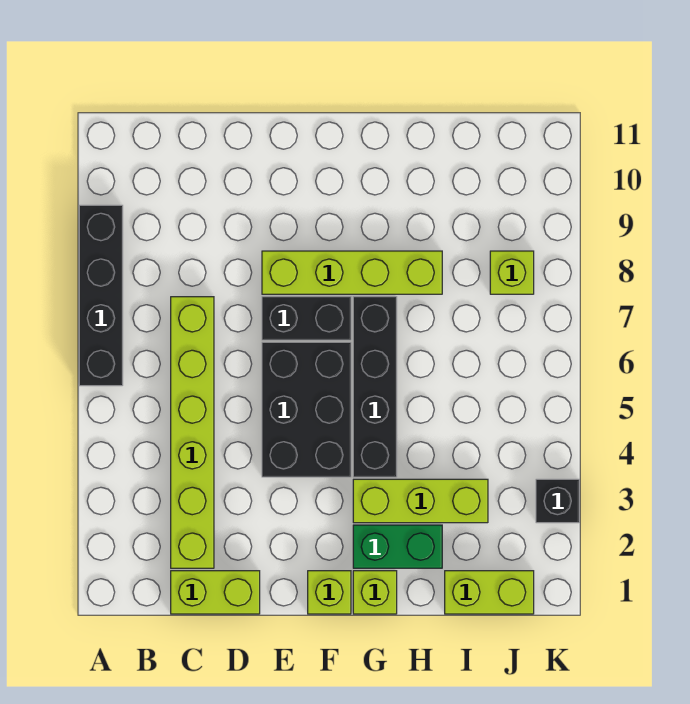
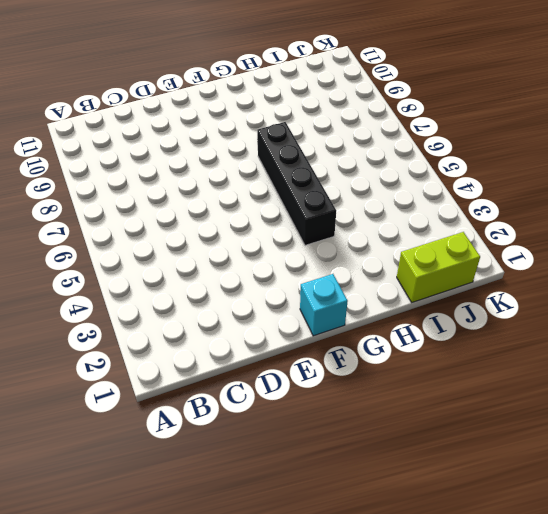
cyan 1x1 brick [300,274,348,336] -> lime 1x1 brick [308,571,351,614]
none -> black 1x4 brick [79,205,123,386]
none -> lime 1x2 brick [171,571,260,614]
none -> lime 1x6 brick [171,297,214,568]

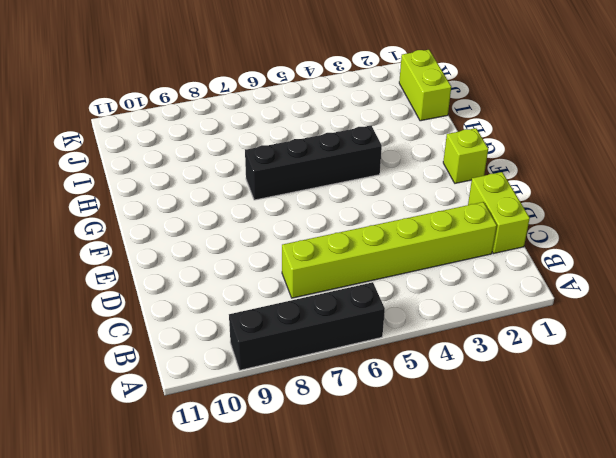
none -> black 2x3 brick [262,342,351,477]
none -> black 1x2 brick [262,297,351,340]
none -> lime 1x4 brick [262,251,442,294]

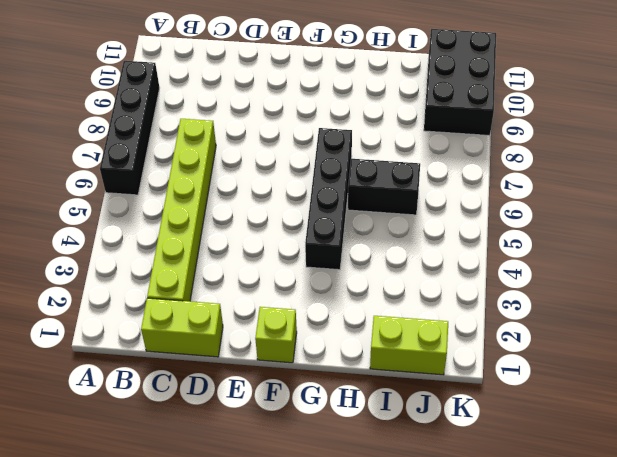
black 1x2 brick [348,159,420,215] -> black 1x2 brick moved to [262,297,351,340]
black 2x3 brick [424,29,496,136] -> black 2x3 brick moved to [262,342,351,477]
none -> lime 1x4 brick [262,251,442,294]
none -> lime 1x1 brick [353,571,397,614]
none -> green 1x2 brick [353,525,442,568]

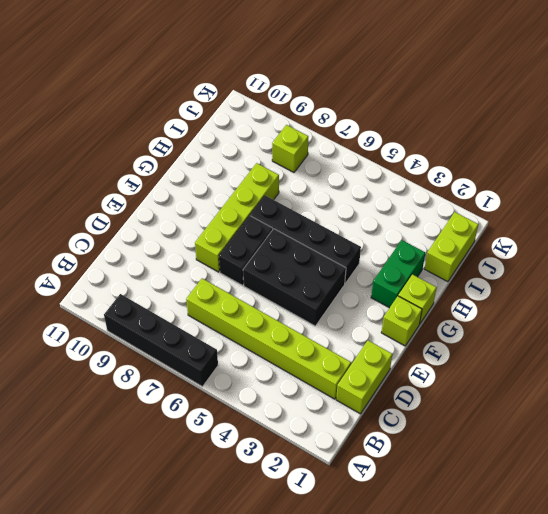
none -> lime 1x3 brick [353,479,488,523]
none -> black 1x1 brick [536,479,579,523]

